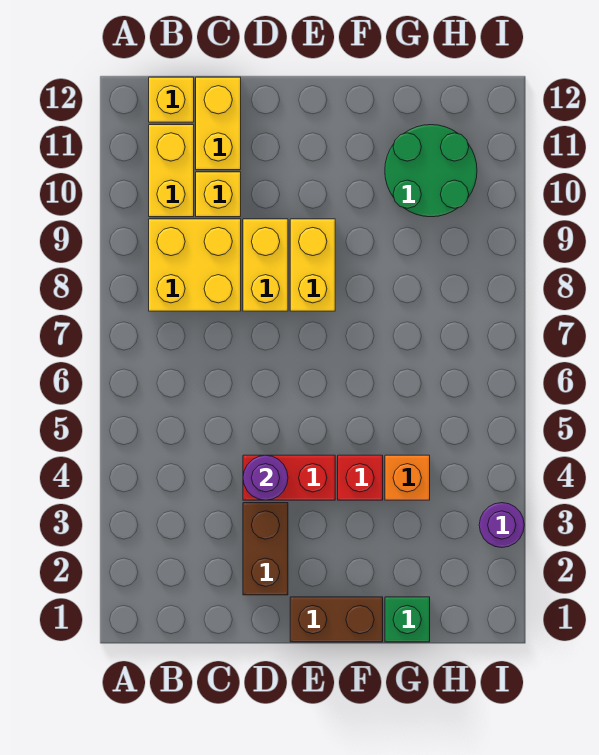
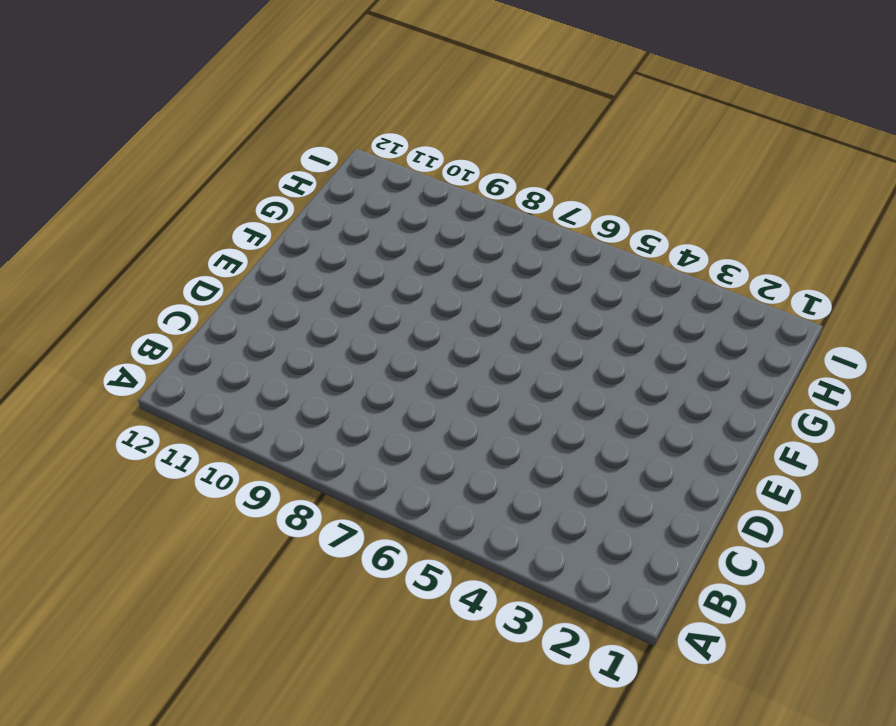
none -> yellow 2x2 brick [149,219,241,311]
none -> yellow 1x2 brick [149,125,194,217]
none -> yellow 1x1 brick [149,77,194,122]

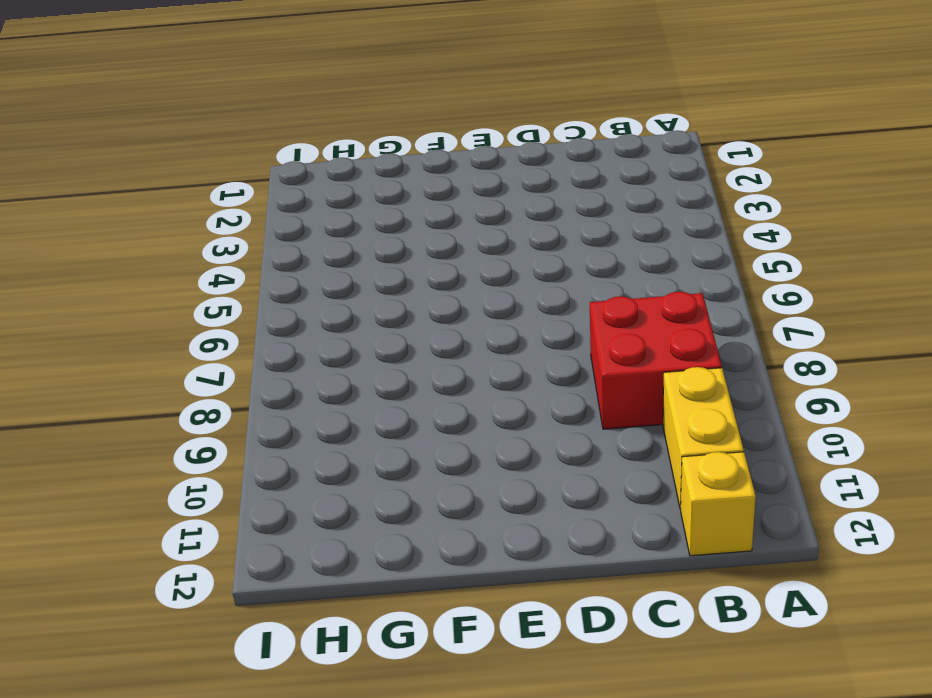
red 2x2 brick [590,292,722,429] -> yellow 2x2 brick [149,219,241,311]
none -> yellow 1x1 brick [196,172,241,217]
none -> yellow 1x2 brick [196,77,241,170]
none -> brown 1x2 brick [243,503,288,595]

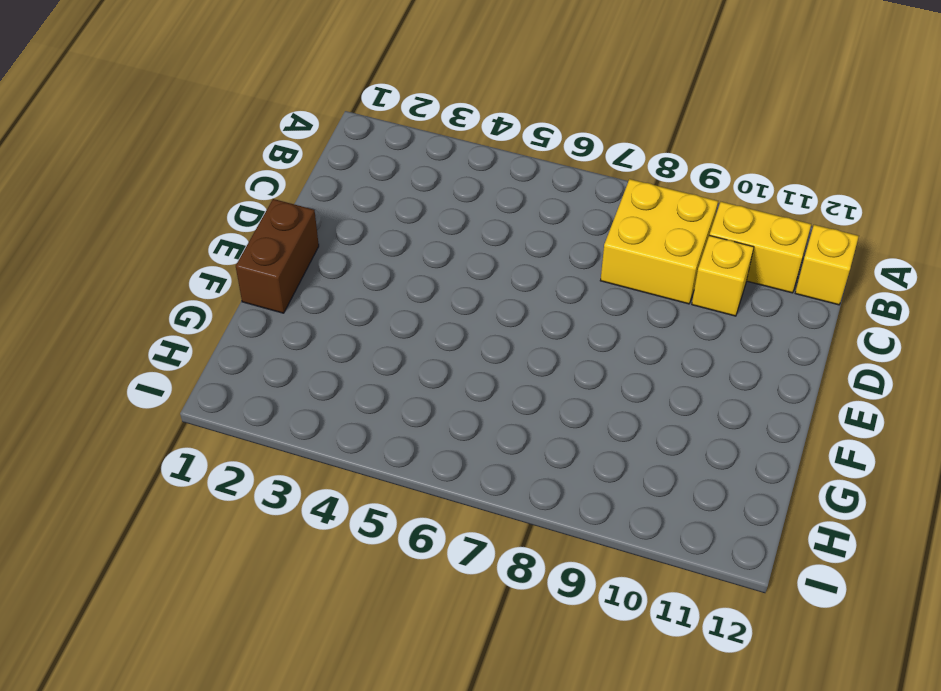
none -> yellow 1x2 brick [196,77,241,170]
none -> brown 1x2 brick [243,503,288,595]
none -> red 1x2 brick [243,455,335,500]

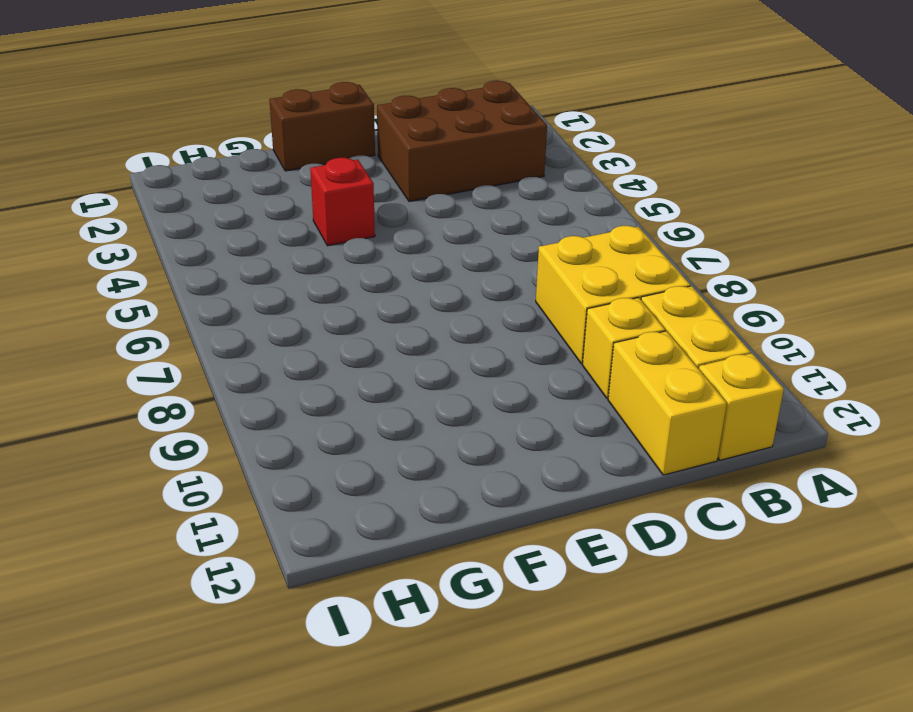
brown 2x3 brick [377,81,547,202] -> brown 1x2 brick [243,503,288,595]
none -> red 1x2 brick [243,455,335,500]
none -> yellow 1x2 brick [243,219,288,311]
none -> yellow 1x2 brick [290,219,335,311]

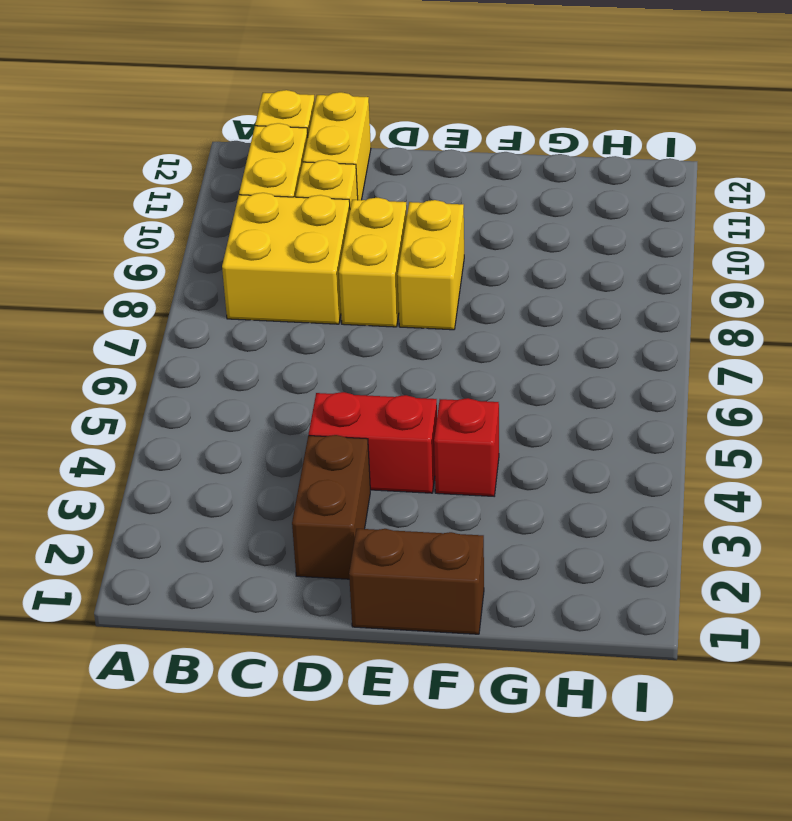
none -> green 1x1 brick [385,597,430,642]
none -> orange 1x1 brick [385,455,430,500]
none -> green 2x2 round brick [385,125,477,217]

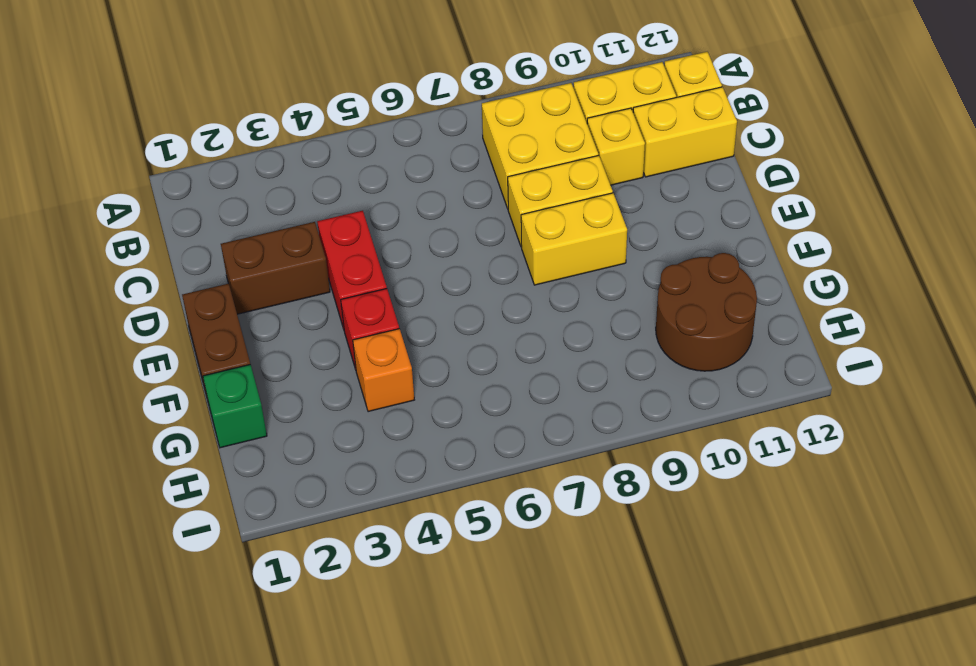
brown 2x2 round brick [656,253,757,371] -> green 2x2 round brick [385,125,477,217]
none -> purple 1x1 round brick [479,503,524,548]
none -> purple 1x1 round brick [243,455,288,500]

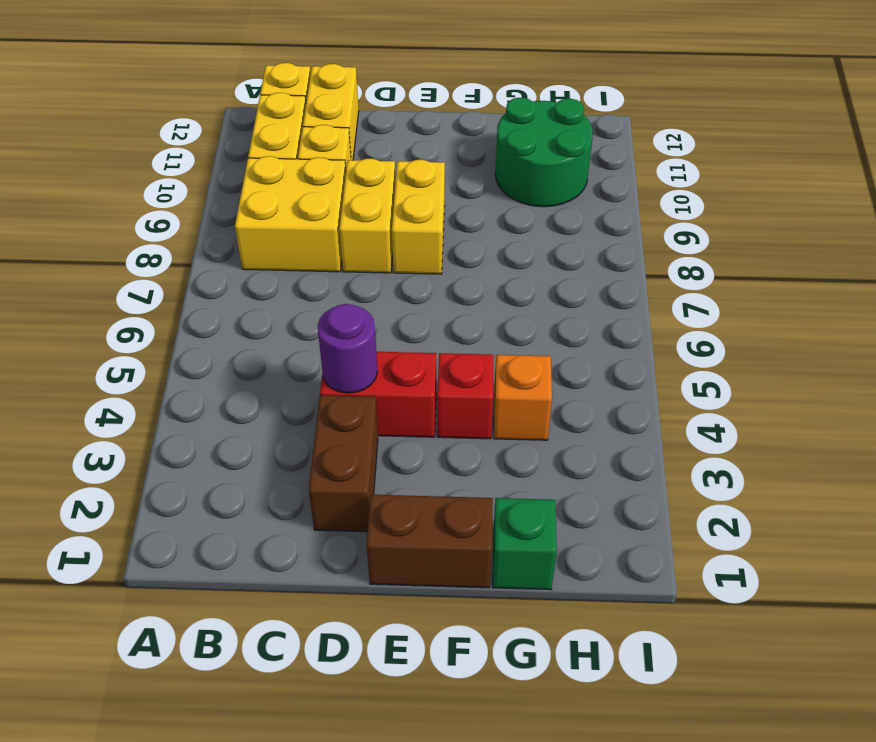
none -> purple 1x1 round brick [479,503,524,548]

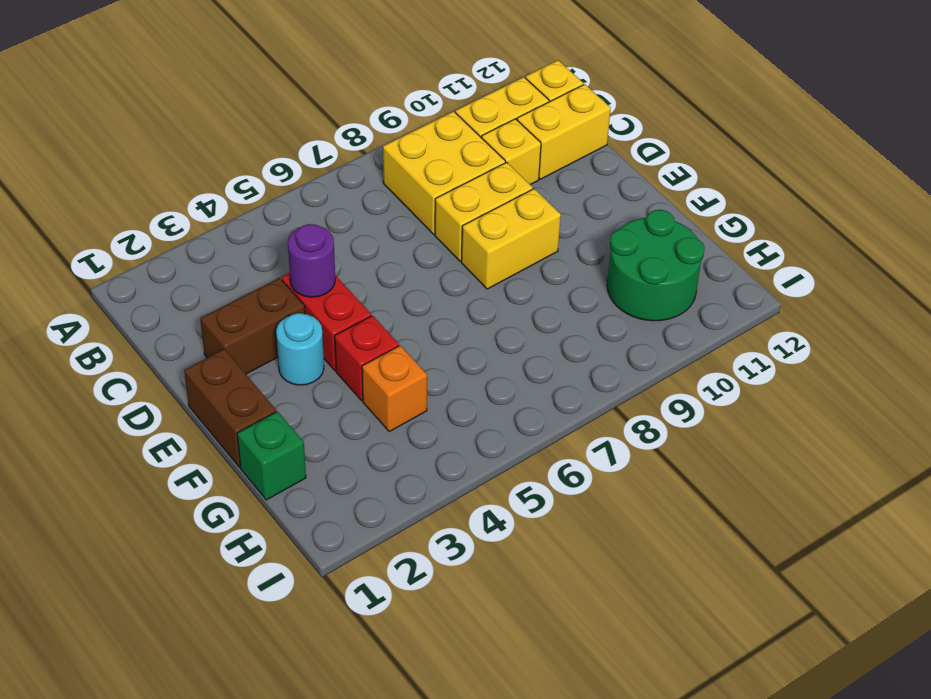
cyan 1x1 round brick [276,313,324,385] -> none
none -> purple 1x1 round brick [479,503,524,548]

